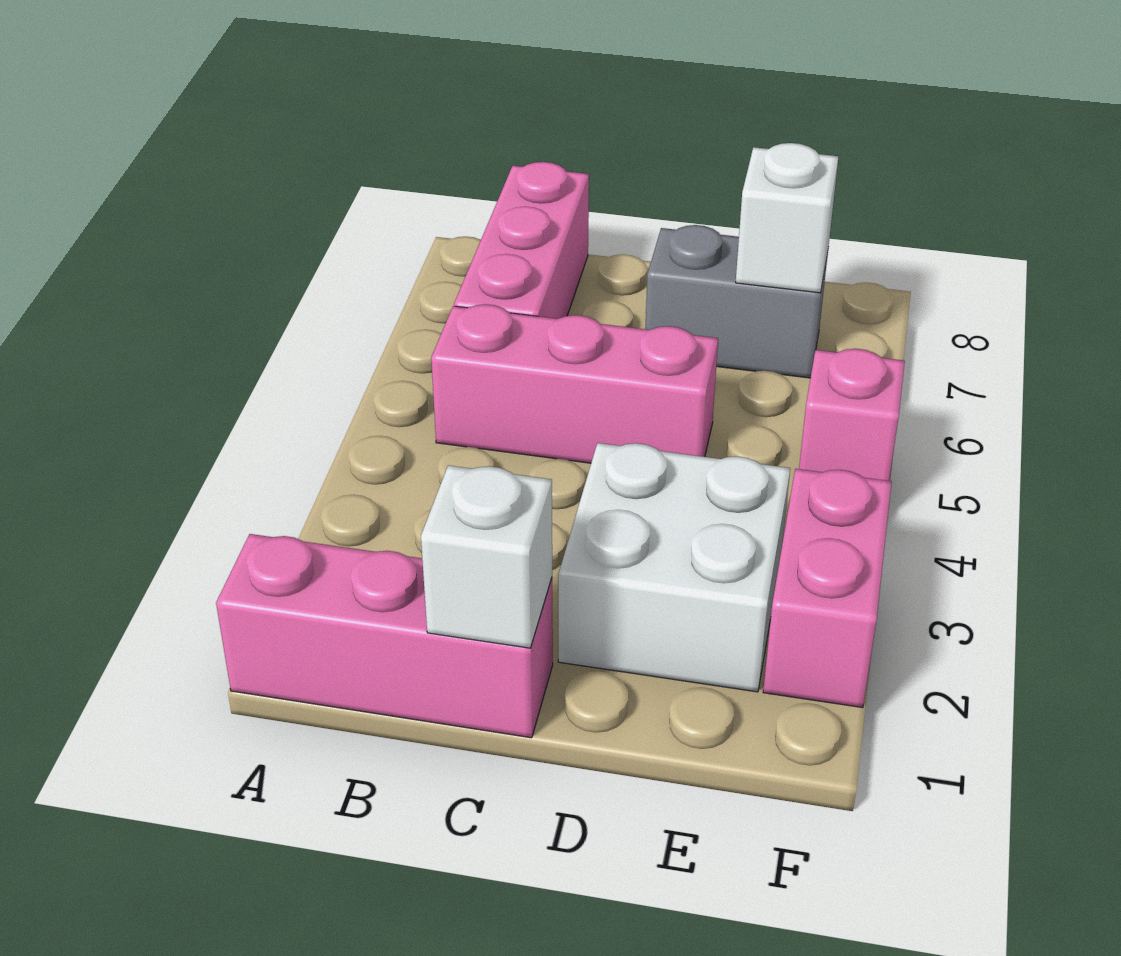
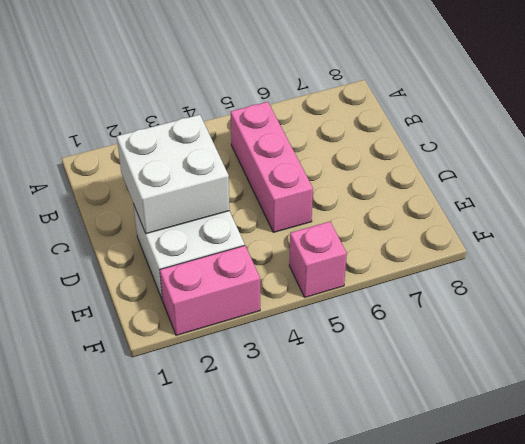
white 2x2 brick [117,115,230,234] -> none
none -> pink 1x3 brick [216,534,553,738]
none -> pink 1x3 brick [454,162,589,319]

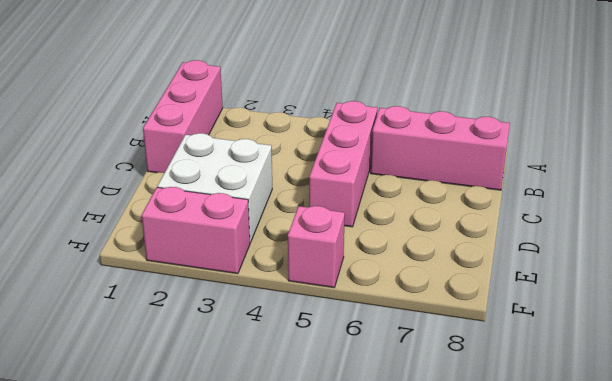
none -> grey 1x2 brick [645,225,828,378]
none -> white 1x1 brick [421,465,552,648]

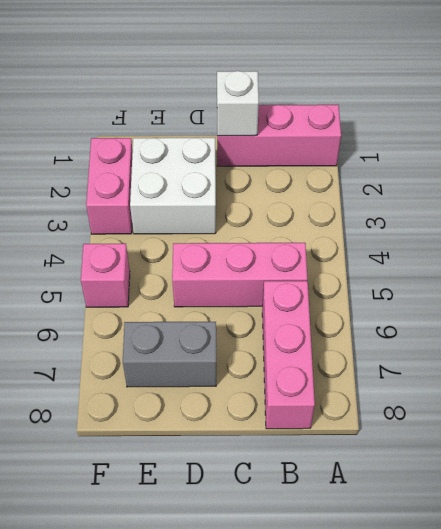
none -> white 1x1 brick [736,143,838,293]

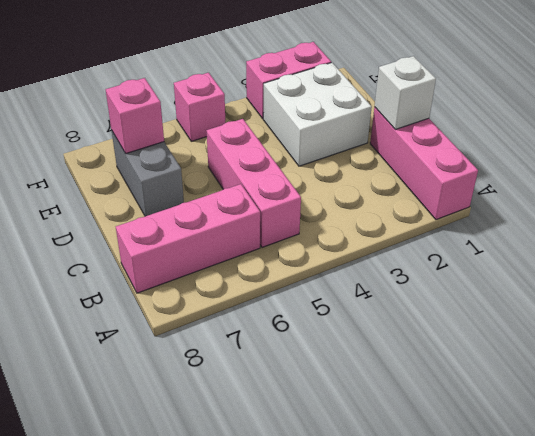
pink 1x1 brick [106,78,164,153] -> white 1x1 brick [736,143,838,293]

